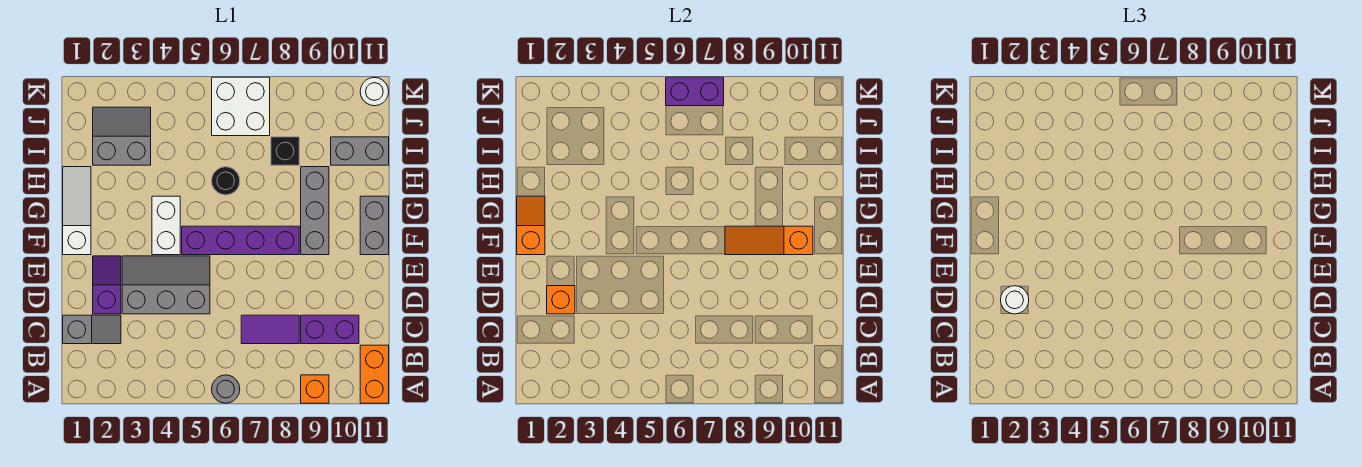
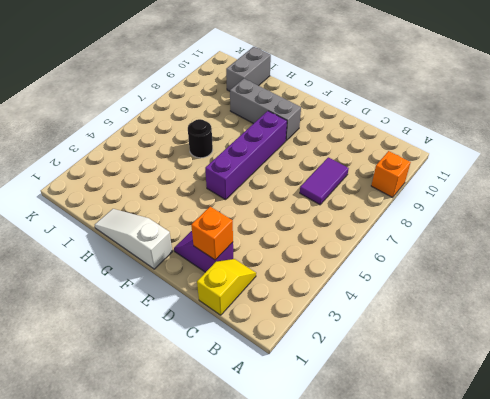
yellow 1x2 slope [197,259,256,315] -> grey 1x2 slope [63,315,121,344]
none -> grey 1x1 round brick [212,375,240,403]
none -> orange 1x2 brick [360,345,389,403]
none -> purple 1x2 brick [301,315,359,344]

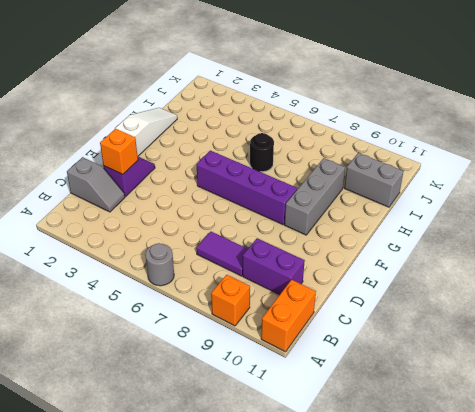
none -> grey 2x3 slope [122,256,210,314]
none -> white 1x2 brick [152,196,180,255]
none -> grey 1x2 brick [360,196,389,255]

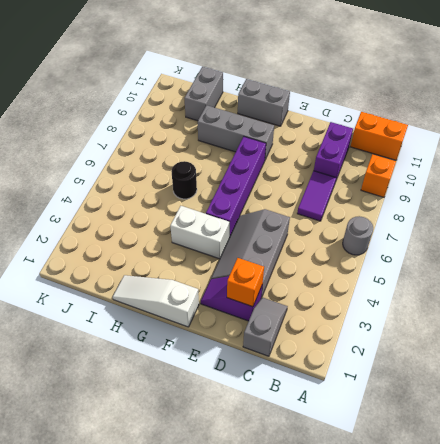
none -> grey 2x2 slope [93,107,151,165]
none -> black 1x1 brick [271,137,299,165]
none -> white 2x2 brick [212,77,270,136]

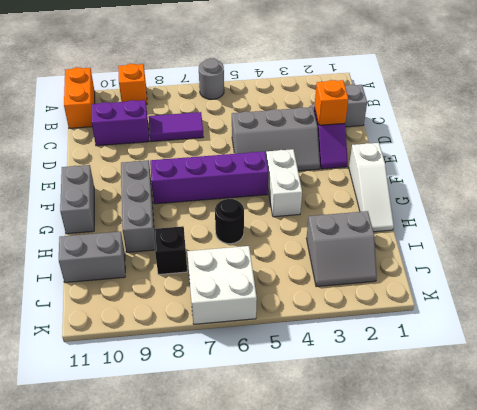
none -> white 1x1 round brick [360,78,389,106]
none -> orange 1x2 slope [517,196,545,255]
none -> orange 1x3 slope [725,226,813,255]

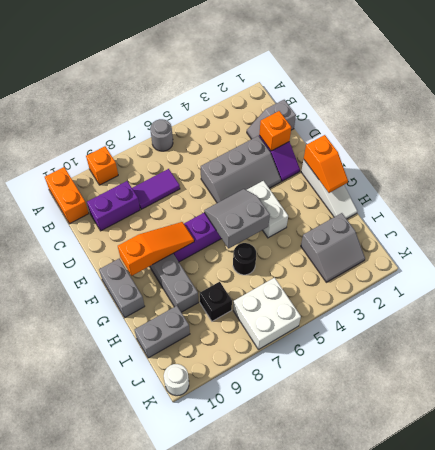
grey 2x2 slope [204,189,270,249] -> none
none -> purple 1x2 brick [666,77,724,106]
none -> white 1x1 round brick [1001,286,1029,314]

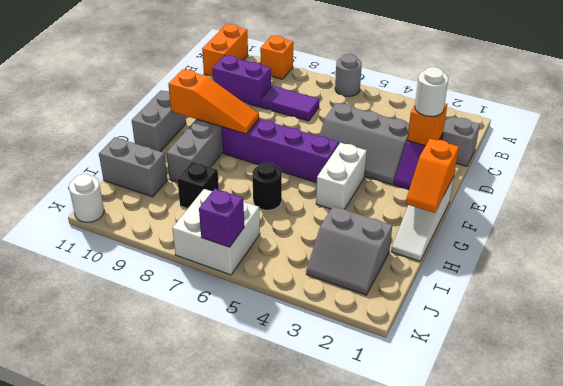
purple 1x1 brick [199,189,244,247] -> purple 1x2 brick [666,77,724,106]

